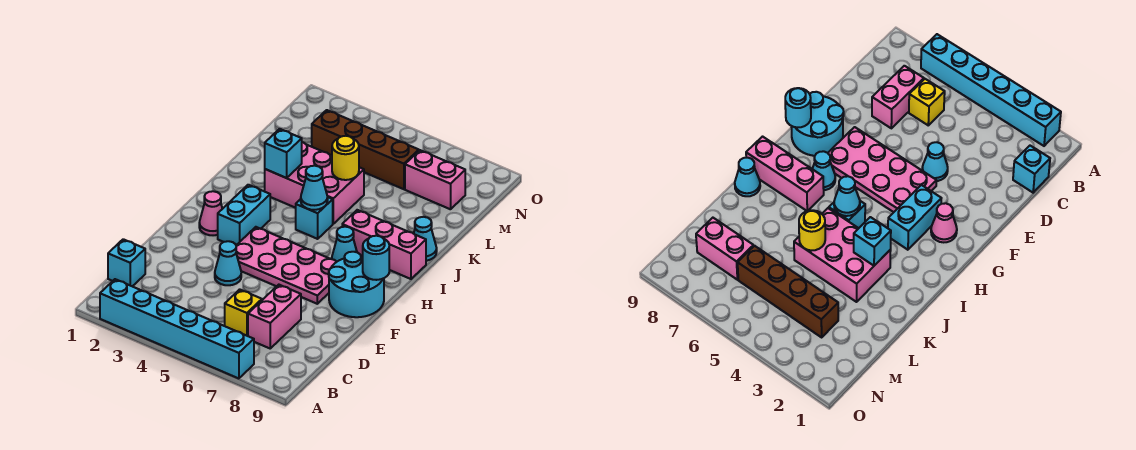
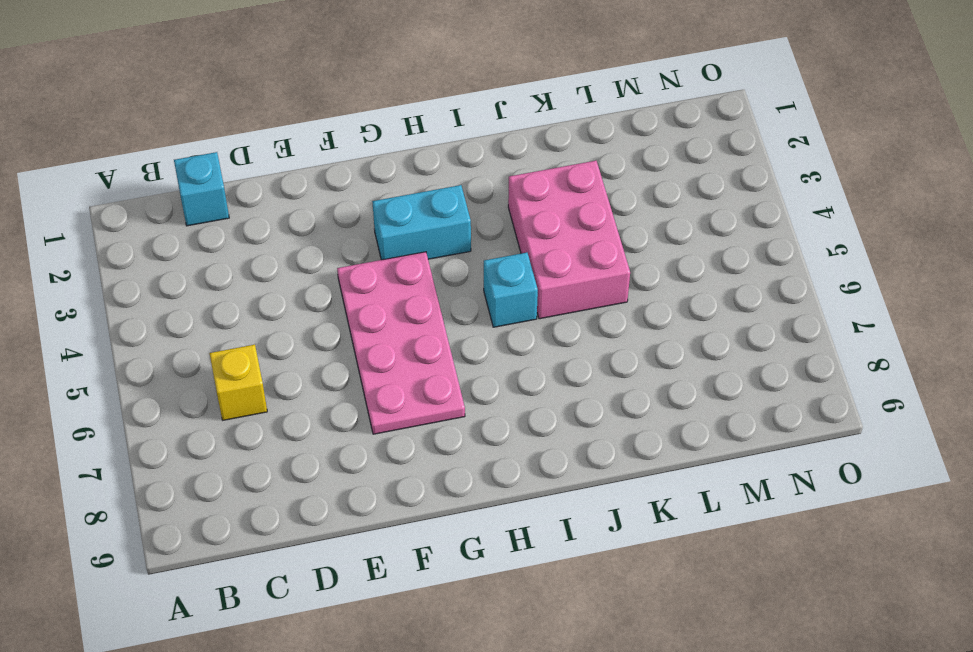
none -> cyan 1x6 brick [100,279,254,378]
none -> pink 1x2 brick [248,285,301,348]
none -> cyan 1x1 cone [215,241,241,285]

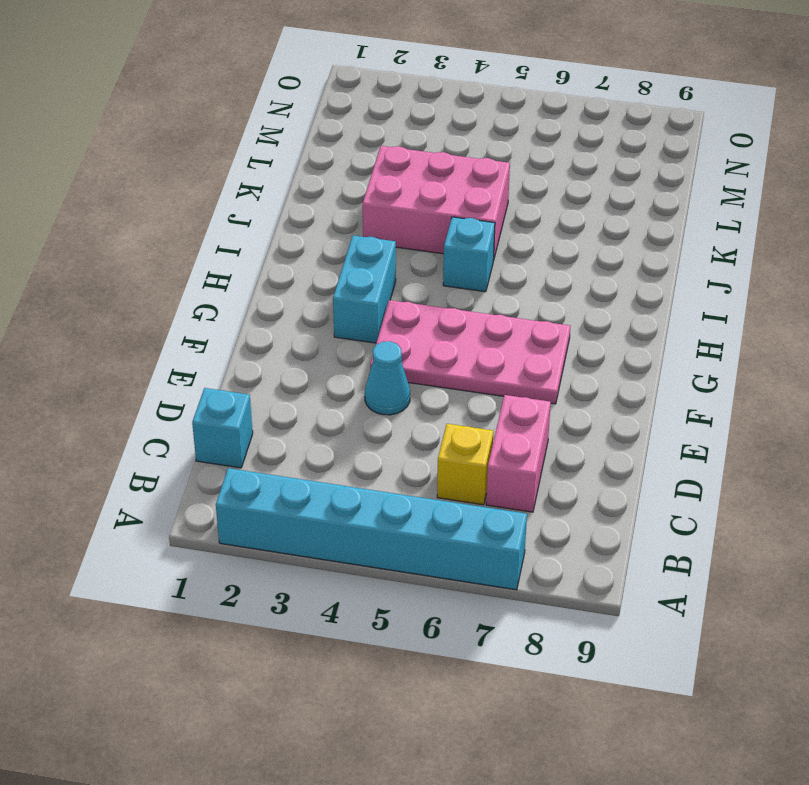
none -> cyan 2x2 round brick [329,252,384,317]
none -> pink 1x1 cone [199,191,222,235]
none -> cyan 1x1 cone [332,227,357,261]

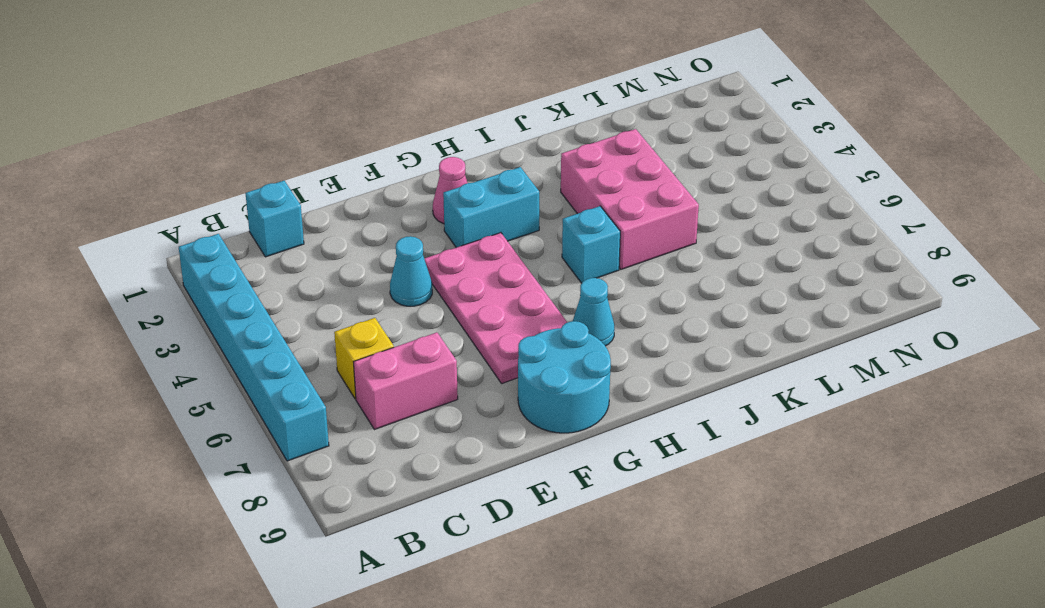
none -> pink 1x3 brick [342,210,426,279]
none -> cyan 1x1 cone [414,217,437,261]
none -> brown 1x4 brick [312,110,419,189]

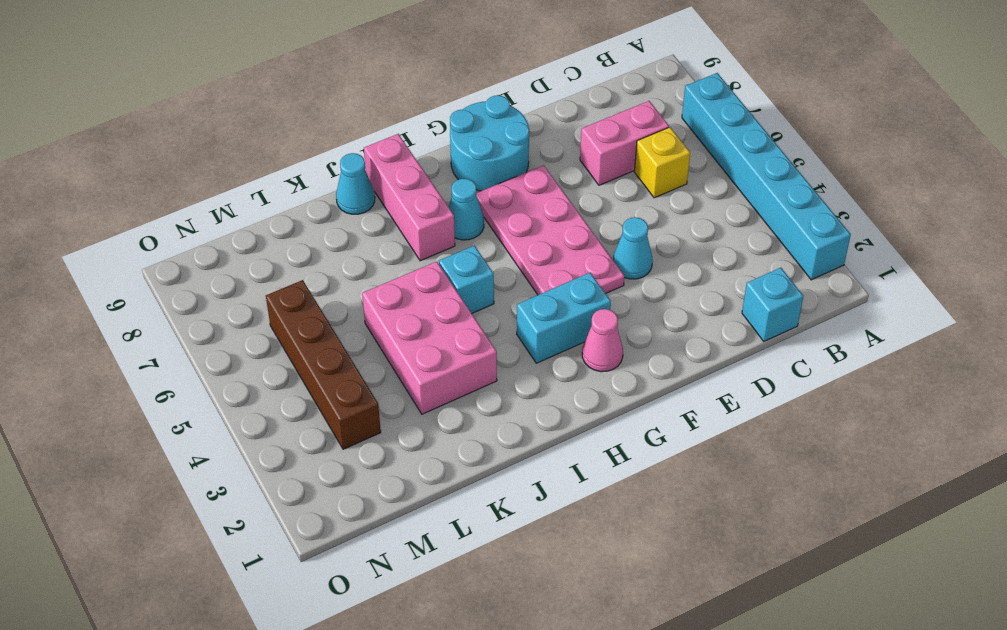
none -> pink 1x2 brick [405,150,465,209]
none -> cyan 1x1 round brick [363,236,389,280]
none -> cyan 1x1 cone [301,166,328,210]

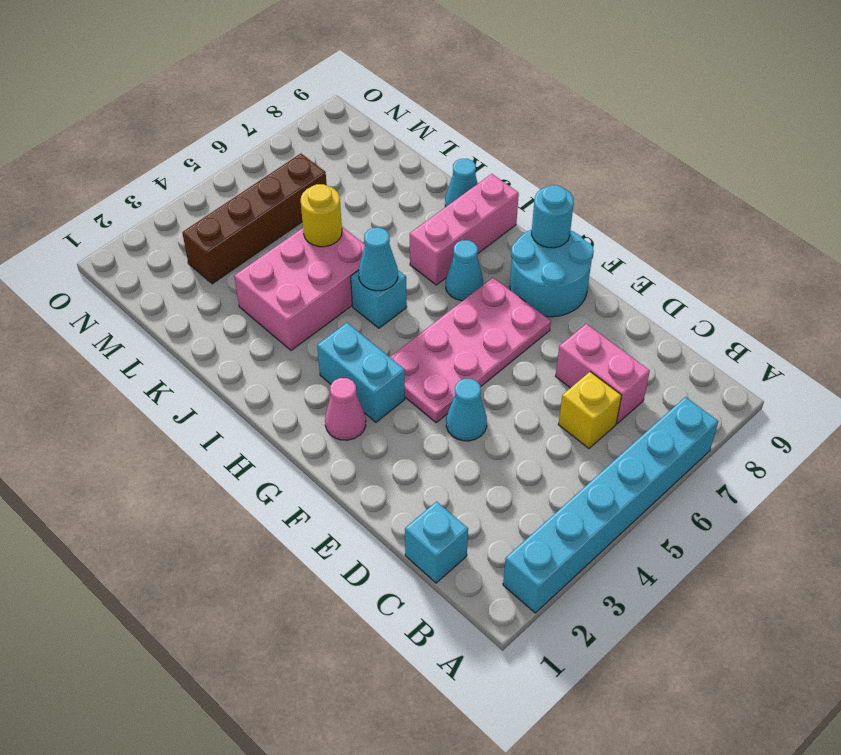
none -> pink 1x2 brick [405,150,465,209]
none -> cyan 1x1 brick [265,129,302,178]

